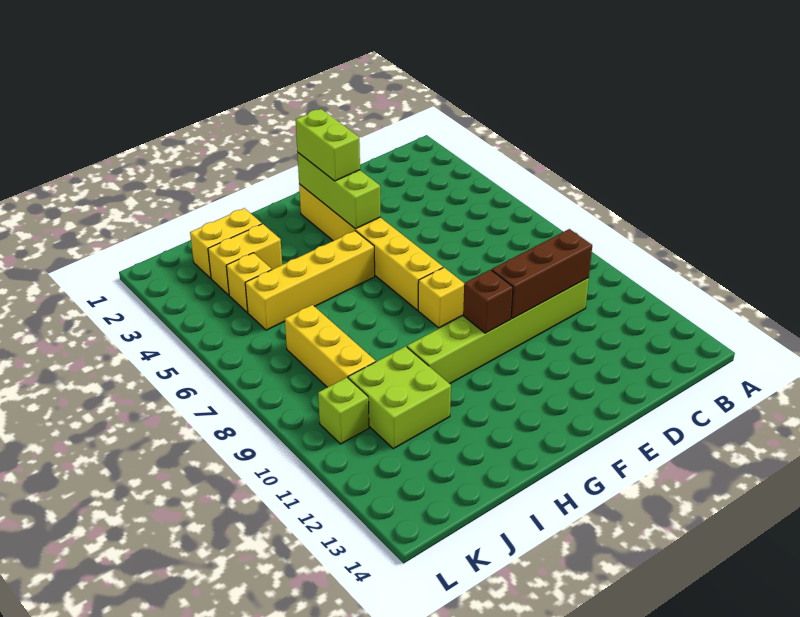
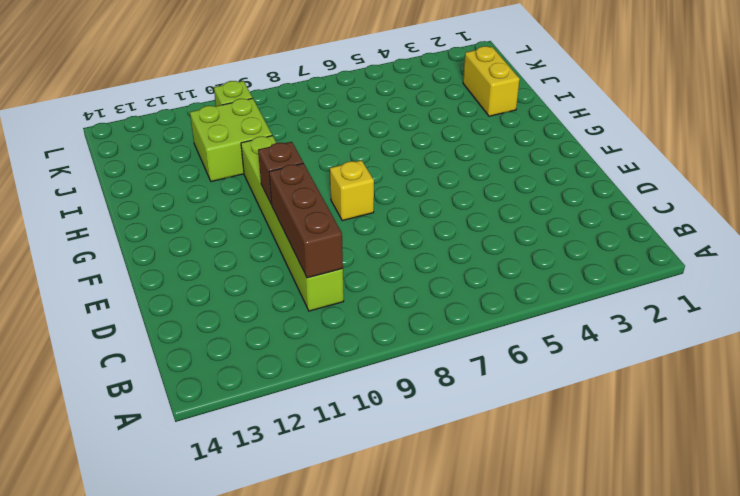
none -> yellow 1x6 brick [299,184,443,310]
none -> yellow 1x4 brick [245,231,375,330]
none -> yellow 1x2 brick [208,224,282,295]

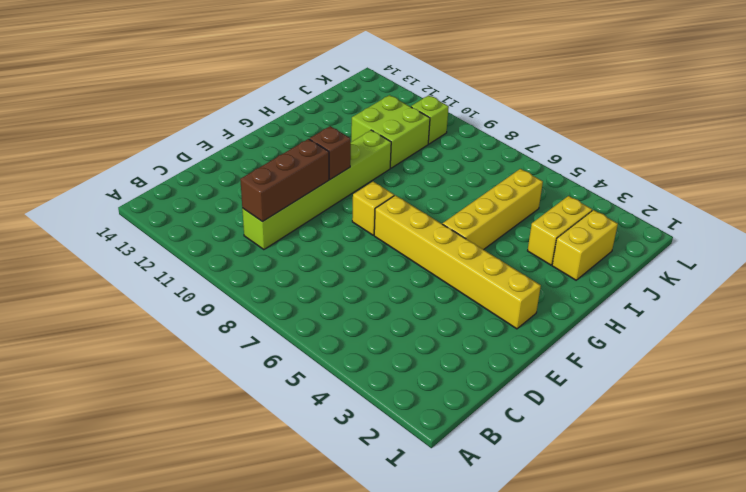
none -> yellow 1x1 brick [226,253,272,312]
none -> yellow 1x3 brick [285,305,376,387]
none -> lime 1x3 brick [297,152,380,229]

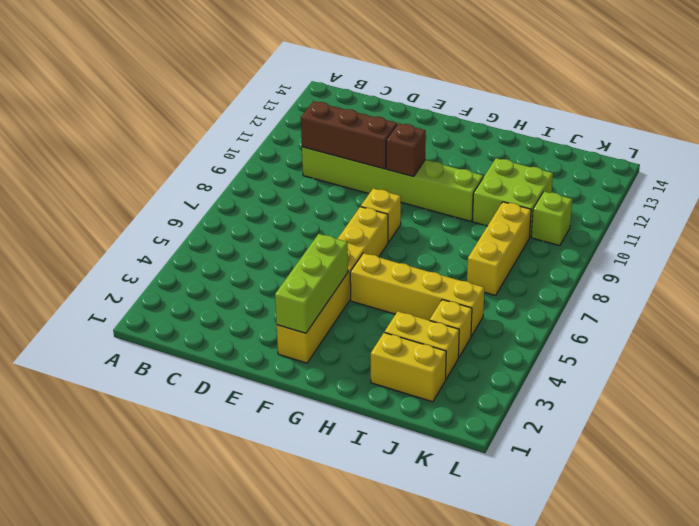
none -> lime 1x2 brick [296,109,360,181]

